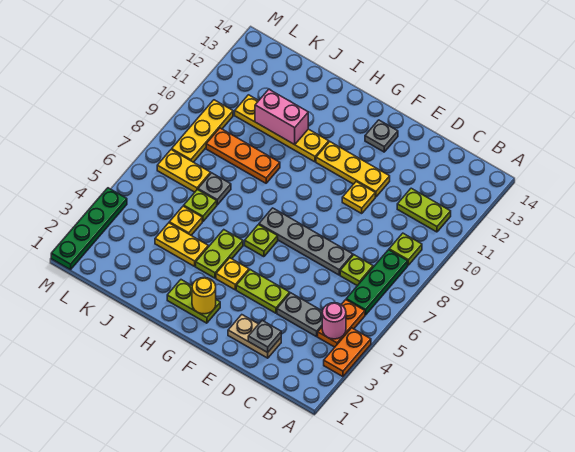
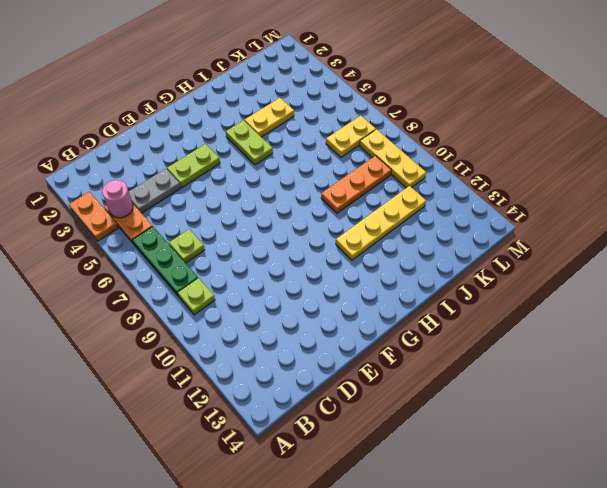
none -> lime 1x2 plate [397,188,451,232]
none -> tan 1x2 plate [228,315,281,358]
none -> grey 1x4 plate [259,208,353,275]
none -> yellow 1x1 plate [342,182,375,213]

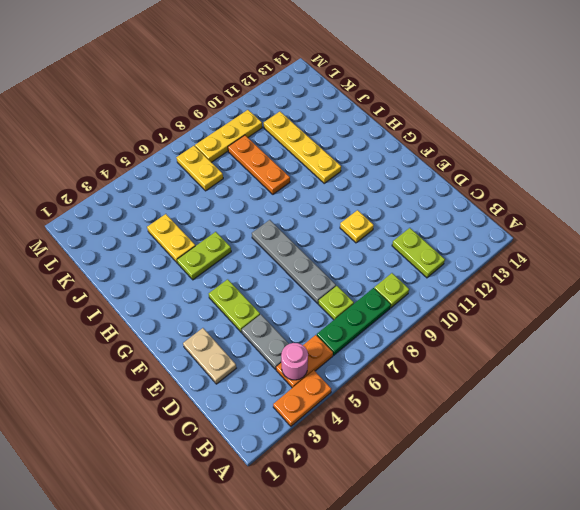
none -> yellow 1x3 plate [316,142,390,197]
none -> grey 1x1 plate [365,120,398,152]
none -> lime 1x2 plate [167,280,220,323]
none -> yellow 1x1 plate [216,258,249,290]

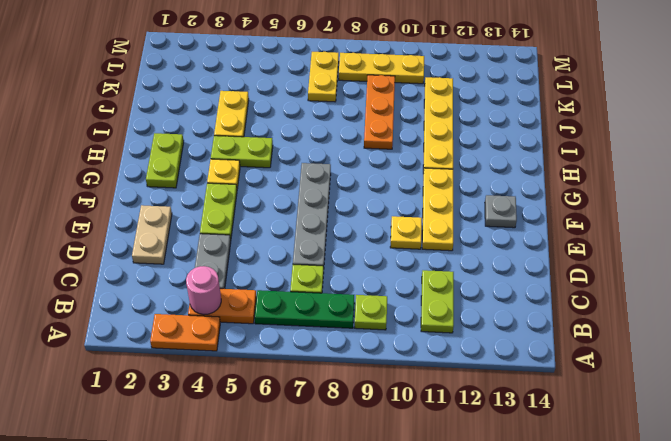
none -> lime 1x1 plate [245,225,278,257]
none -> yellow 1x1 plate [169,206,202,235]
none -> lime 1x1 plate [184,190,217,222]
none -> grey 1x1 plate [198,173,231,205]

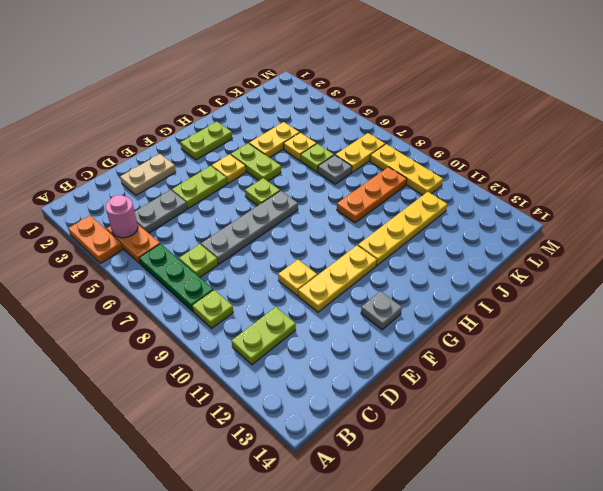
none -> green 1x4 plate [51,188,127,270]
none -> grey 1x1 plate [248,320,281,353]
none -> yellow 1x1 round brick [192,278,216,314]
none -> pink 1x2 brick [255,89,308,145]

